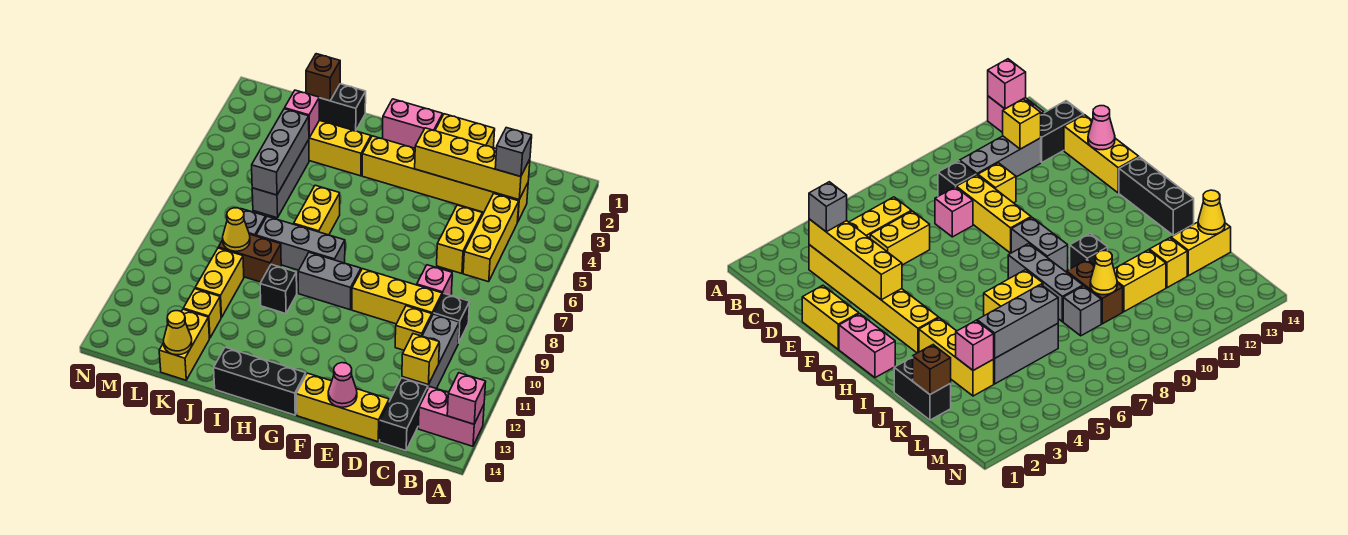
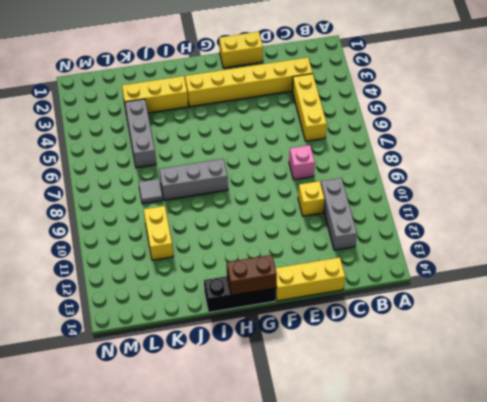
brown 1x2 brick [227,255,277,295] -> brown 1x2 brick moved to [218,235,281,282]
grey 1x1 tile [138,179,163,204] -> grey 1x1 brick [241,209,266,236]
none -> pink 1x2 brick [418,387,484,446]
none -> black 1x1 brick [434,294,470,343]
none -> black 1x2 brick [380,378,428,451]
none -> yellow 1x2 brick [437,205,482,274]

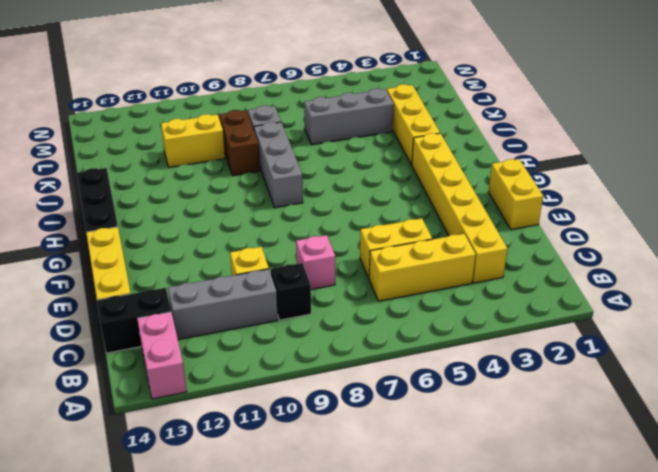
none -> yellow 1x3 brick [352,269,442,324]
none -> pink 1x2 brick [382,99,443,148]
none -> grey 1x2 brick [298,252,361,310]
none -> yellow 1x2 brick [294,185,340,235]

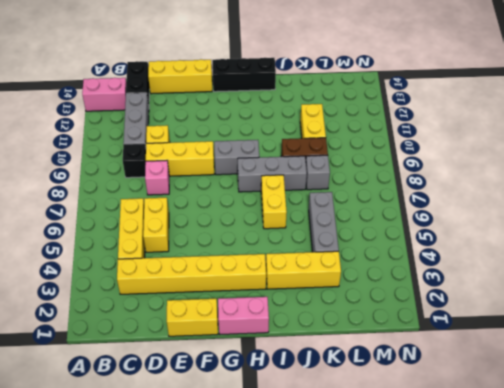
none -> black 1x1 brick [260,264,297,314]
none -> black 1x2 brick [319,84,366,131]
none -> yellow 1x1 brick [183,289,221,338]
none -> yellow 1x2 brick [159,309,209,380]

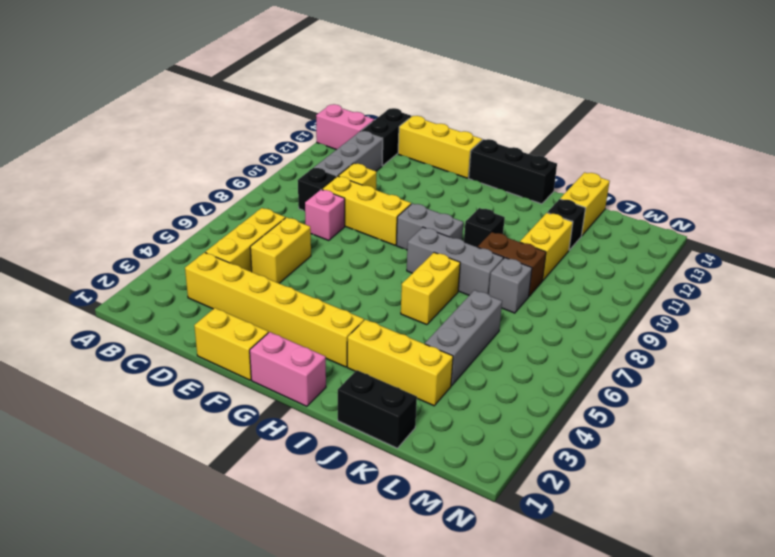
black 1x1 brick [547,199,585,250] -> yellow 1x1 brick [183,289,221,338]
none -> pink 1x1 brick [447,373,486,424]
none -> yellow 1x4 brick [415,128,530,200]
none -> yellow 1x1 brick [402,334,439,385]
none -> pink 1x1 cone [328,363,357,407]

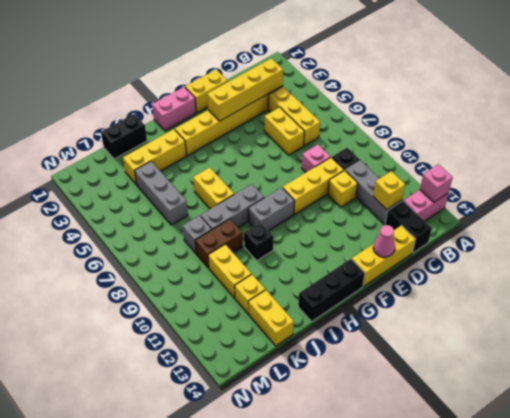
none -> brown 1x1 brick [306,54,340,101]
none -> pink 1x1 brick [285,90,319,138]
none -> grey 1x3 brick [252,109,309,195]
none -> yellow 1x1 cone [223,208,250,251]

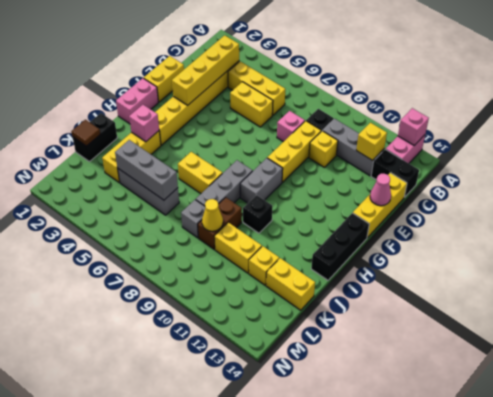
pink 1x1 brick [129,105,159,142] -> pink 1x1 brick moved to [285,90,319,138]
brown 1x1 tile [71,120,100,146] -> brown 1x1 brick [306,54,340,101]
none -> yellow 1x1 cone [164,311,192,355]
none -> grey 1x1 brick [495,128,532,177]

